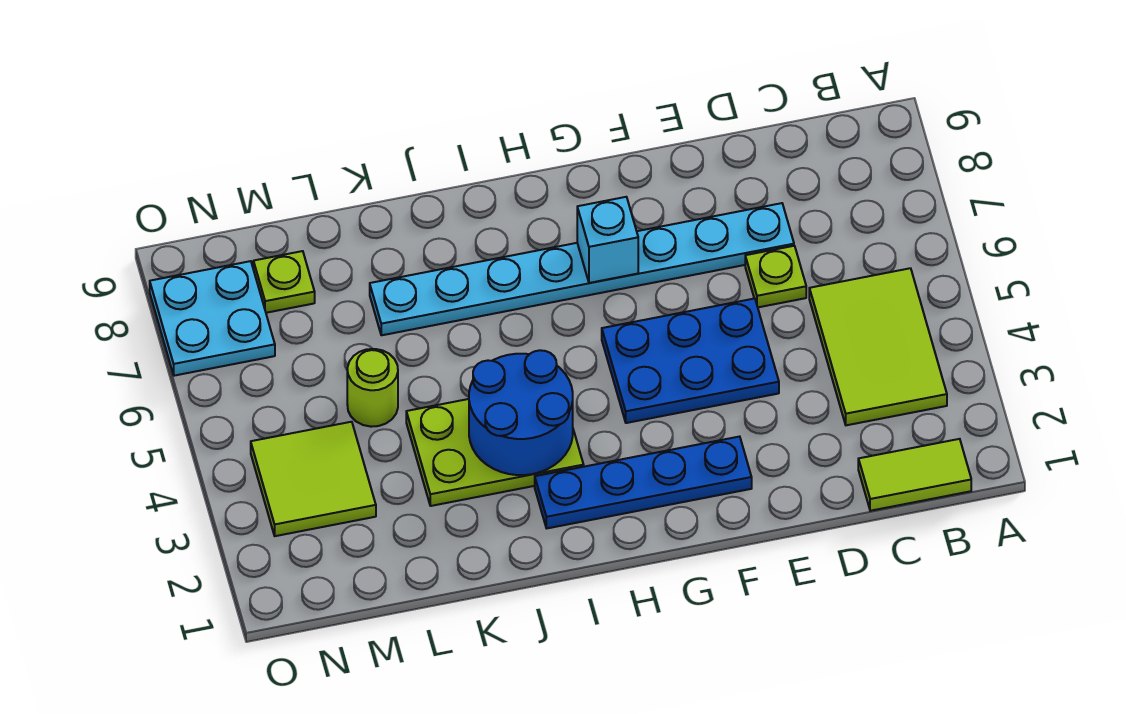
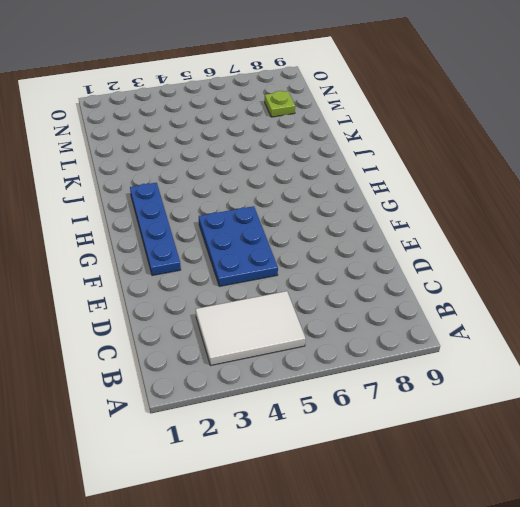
white 2x3 tile [196,291,306,365] -> lime 2x3 tile [809,268,947,425]
none -> lime 1x2 tile [858,439,971,511]
none -> lime 1x1 plate [745,246,806,307]
none -> cyan 1x8 plate [370,203,794,335]

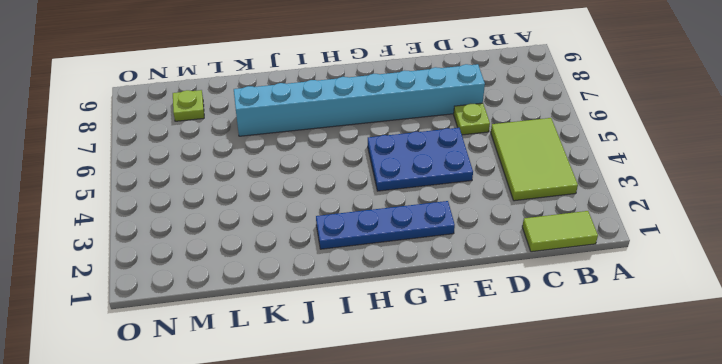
cyan 1x8 brick [234,64,485,136] -> cyan 1x8 plate [370,203,794,335]
none -> lime 2x3 plate [406,399,584,506]
none -> lime 1x1 round brick [347,349,398,427]
none -> lime 2x2 tile [251,422,376,536]

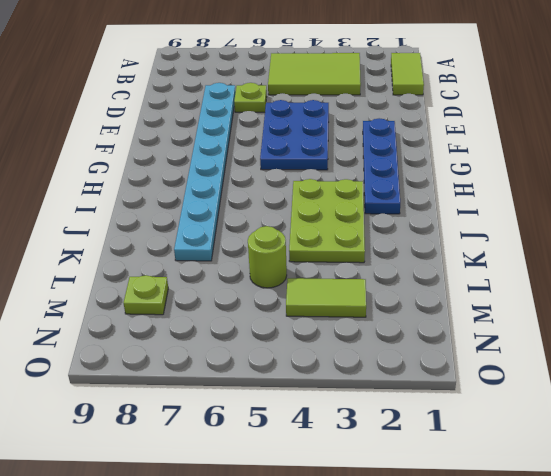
lime 1x2 tile [286,278,366,317] -> lime 2x2 tile [251,422,376,536]
none -> cyan 2x2 plate [150,261,275,376]
none -> cyan 1x1 brick [577,197,638,283]
none -> blue 2x2 round brick [469,350,573,475]

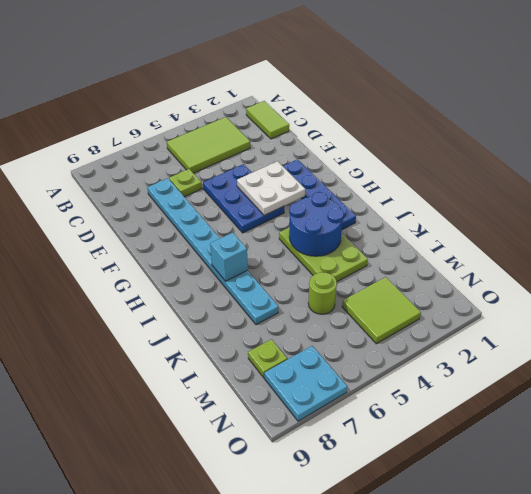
white 2x2 plate [237,161,305,215] -> none
cyan 1x1 brick [210,232,248,281] -> cyan 1x1 brick moved to [577,197,638,283]

